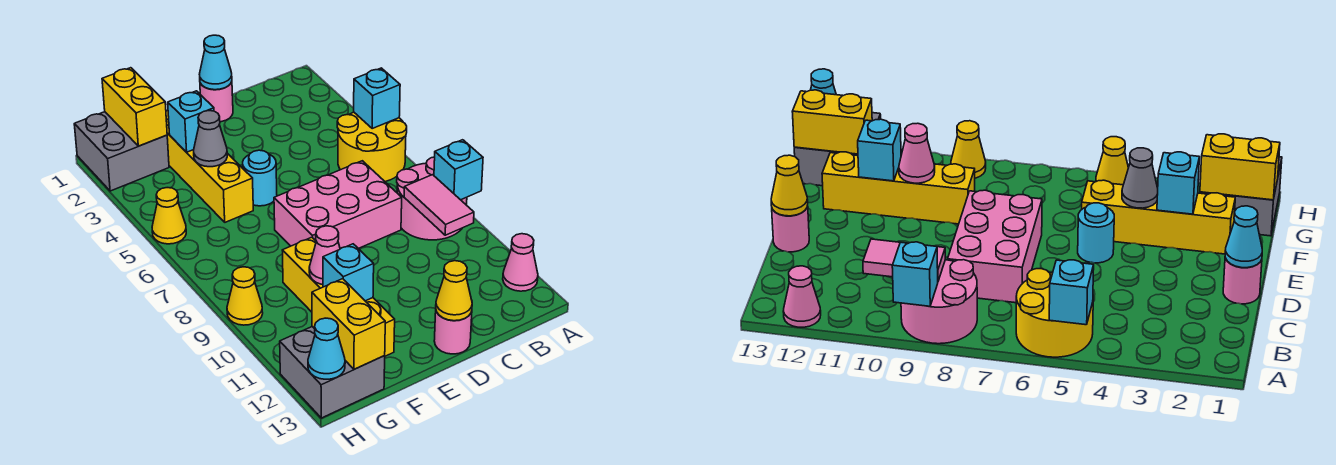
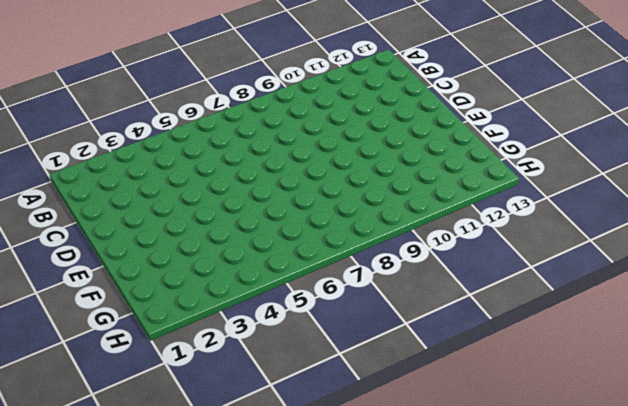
none -> yellow 2x2 round brick [337,112,407,182]
none -> pink 2x2 round brick [397,157,467,240]
none -> pink 1x1 cone [503,234,538,291]

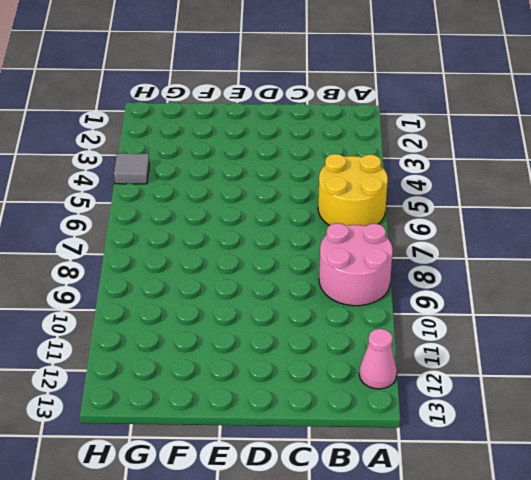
grey 1x1 tile [114,153,149,184] -> none
none -> pink 2x3 brick [274,161,402,249]
none -> pink 1x1 round brick [200,82,233,122]
none -> pink 1x1 round brick [434,311,472,354]

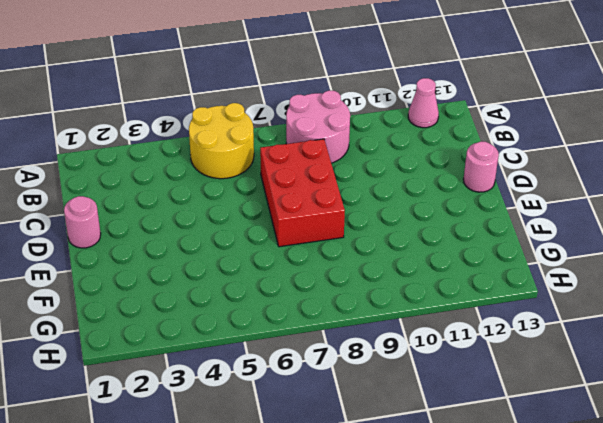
red 2x3 brick [260,139,345,247] -> pink 2x3 brick [274,161,402,249]
none -> cyan 1x1 round brick [243,150,277,206]
none -> yellow 1x4 brick [166,110,253,222]
none -> yellow 1x4 brick [282,237,395,356]

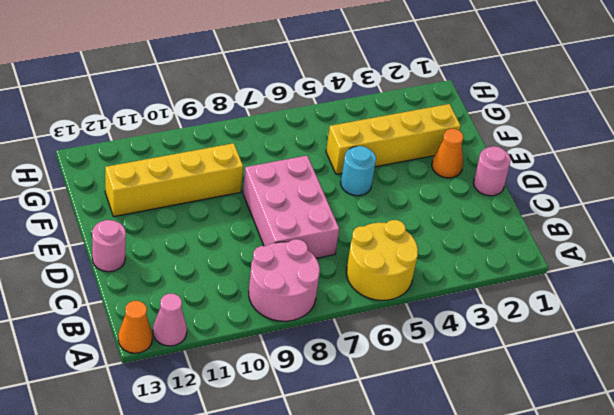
orange 1x1 cone [118,301,152,353] -> none
orange 1x1 cone [432,129,463,178] -> none
none -> grey 2x2 brick [74,112,169,191]
none -> grey 2x2 brick [280,327,385,418]
none -> yellow 1x1 cone [152,188,186,244]

